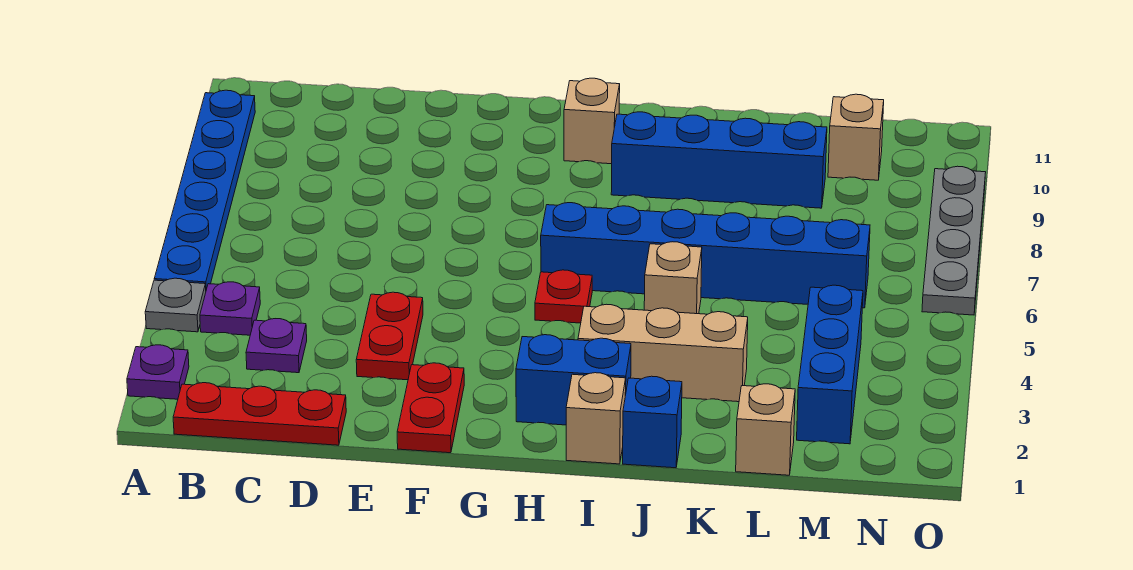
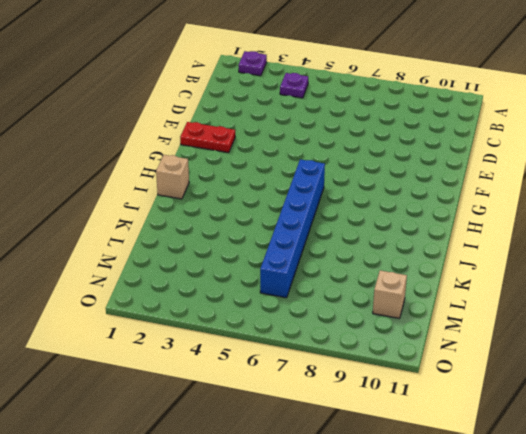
none -> grey 1x1 plate [145,278,206,332]
none -> blue 1x6 plate [154,90,255,289]
none -> red 1x3 plate [173,383,346,445]

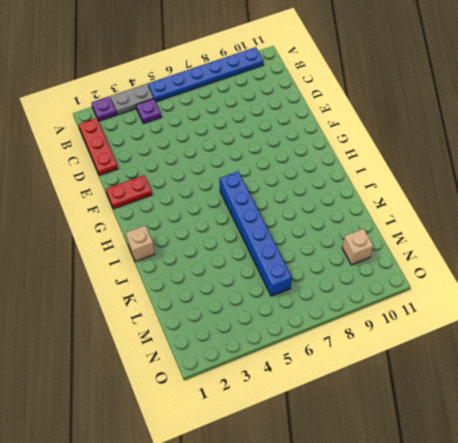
grey 1x2 plate [110,84,154,115] -> grey 1x1 plate [145,278,206,332]
none -> purple 1x1 plate [246,319,307,373]
none -> red 1x2 plate [356,292,423,380]
none -> blue 1x2 brick [516,335,631,425]

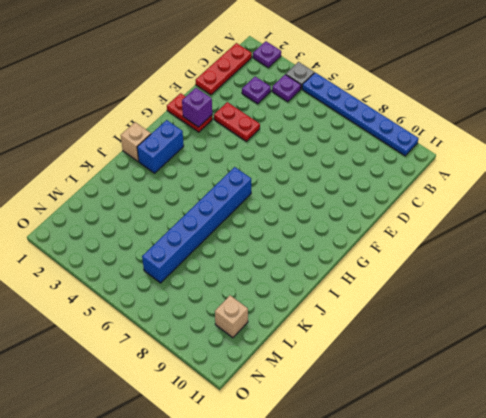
purple 1x1 brick [182,88,212,127] -> none
none -> red 1x1 plate [535,270,592,323]
none -> tan 1x1 brick [564,78,620,164]
none -> tan 1x3 brick [578,304,748,402]

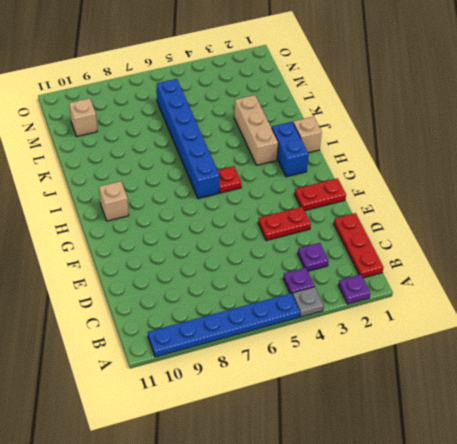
none -> blue 1x4 brick [611,112,827,208]
none -> blue 1x1 brick [623,376,682,468]
none -> tan 1x1 brick [644,242,702,314]

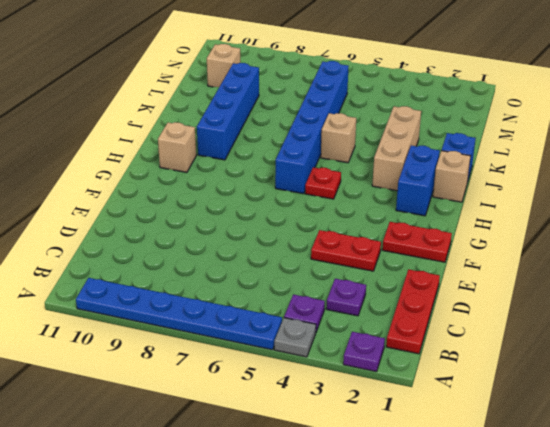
none -> tan 1x1 brick [736,384,795,475]
none -> blue 1x3 brick [797,285,863,444]
none -> grey 1x4 plate [922,166,986,315]

